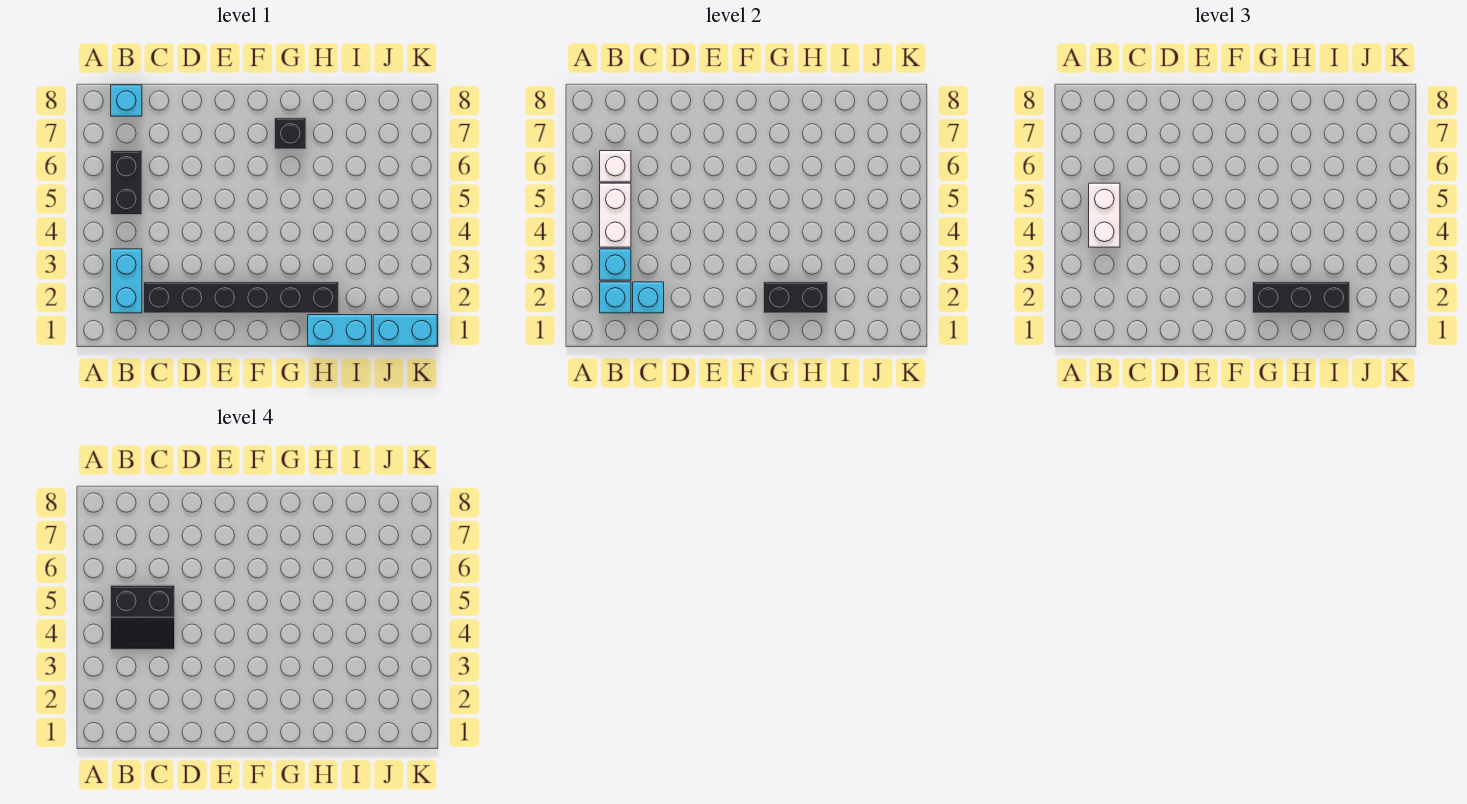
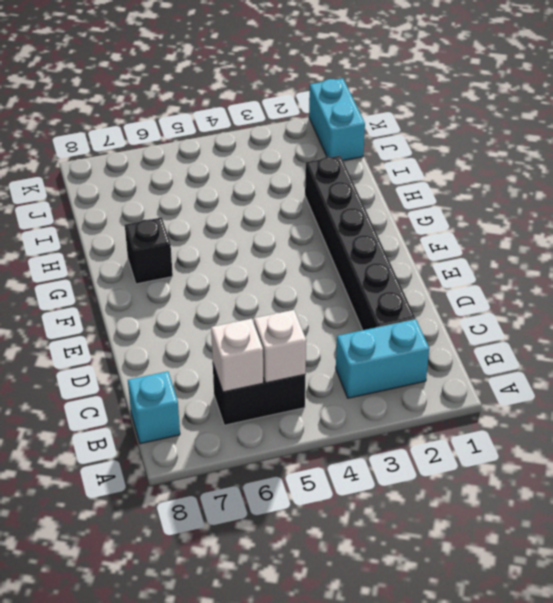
white 1x1 brick [254,310,306,383] -> white 1x2 brick [600,183,631,247]
none -> cyan 1x2 brick [308,315,372,346]
none -> cyan 1x1 brick [600,282,631,313]
none -> cyan 1x1 brick [600,249,631,280]

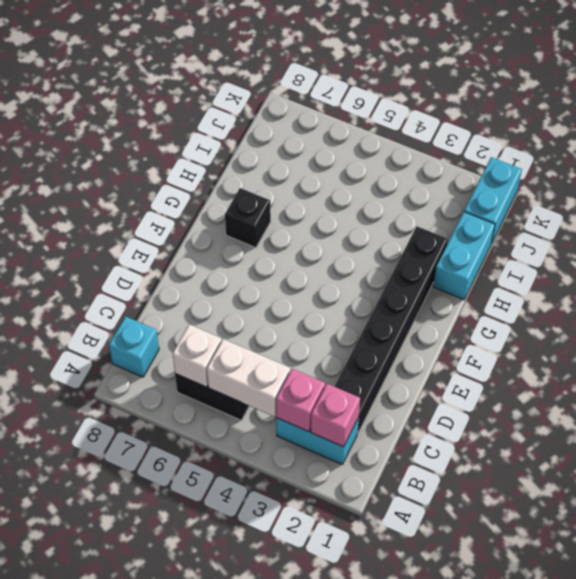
pink 1x1 brick [311,384,360,447] -> cyan 1x1 brick [600,282,631,313]
pink 1x1 brick [276,369,325,432] -> cyan 1x1 brick [600,249,631,280]
none -> cyan 1x1 brick [633,282,664,313]
none -> black 1x2 brick [764,282,828,313]
none -> white 1x2 brick [1089,183,1120,247]

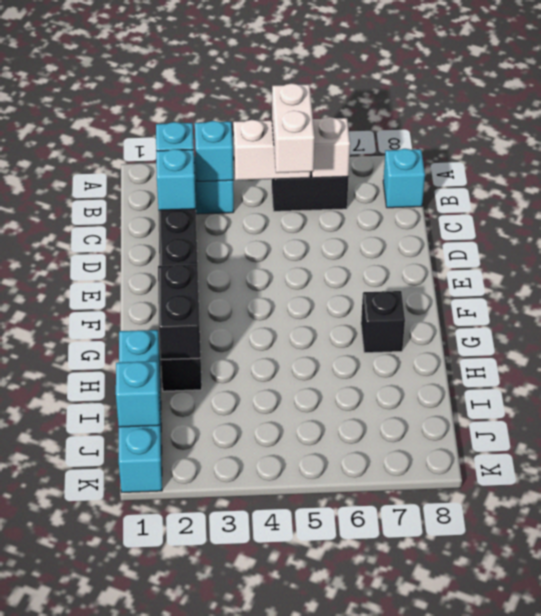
white 1x2 brick [272,83,315,173] -> white 1x2 brick turned to [1089,183,1120,247]
cyan 1x1 brick [116,361,160,427] -> none
none -> black 1x3 brick [1253,282,1350,313]
none -> black 2x2 slope [111,585,175,649]

